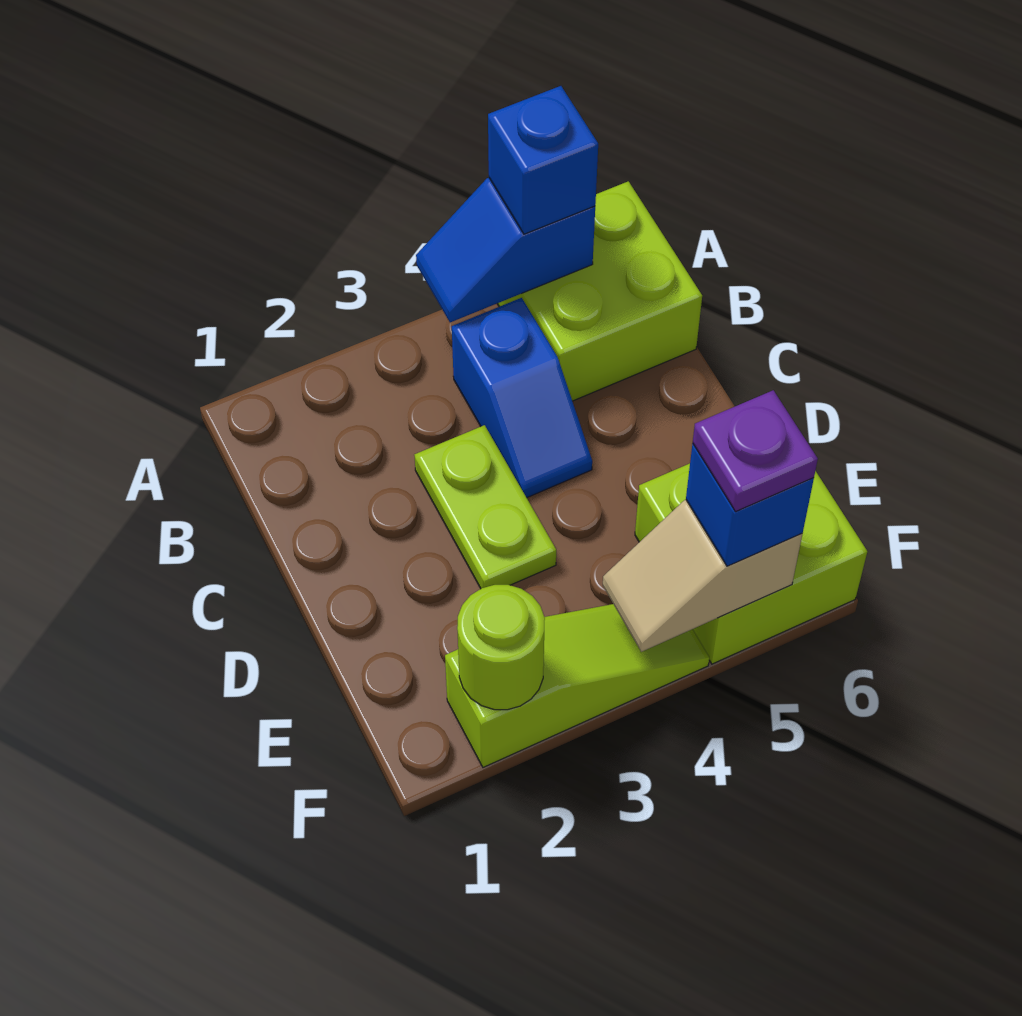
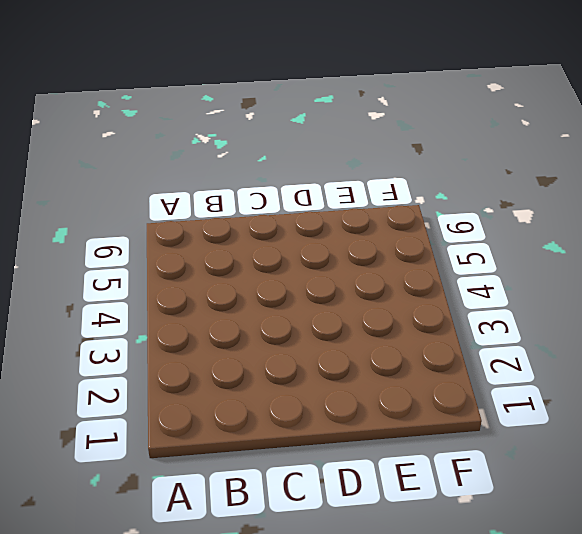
none -> lime 2x2 brick [497,181,702,401]
none -> blue 1x2 slope [452,298,592,498]

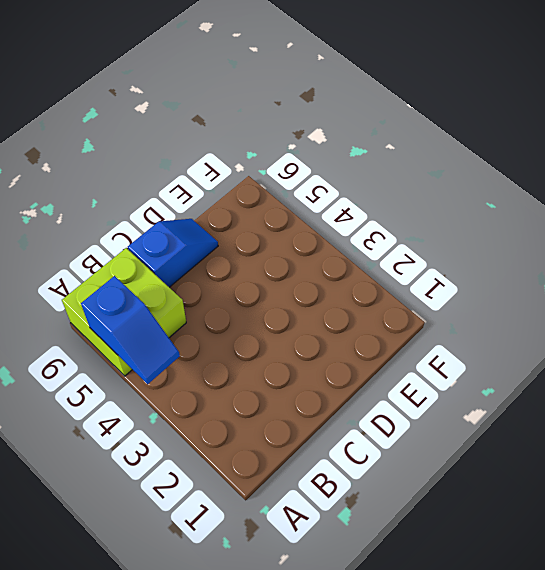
blue 1x2 slope [128,219,218,287] -> blue 1x2 slope moved to [452,298,592,498]
none -> lime 1x2 plate [414,425,556,588]
none -> lime 2x2 brick [635,464,867,664]

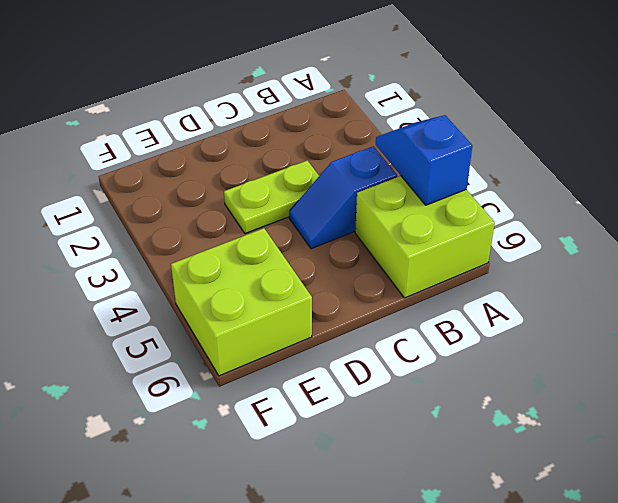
none -> lime 1x3 slope [445,604,709,767]
none -> lime 1x1 round brick [457,585,545,710]

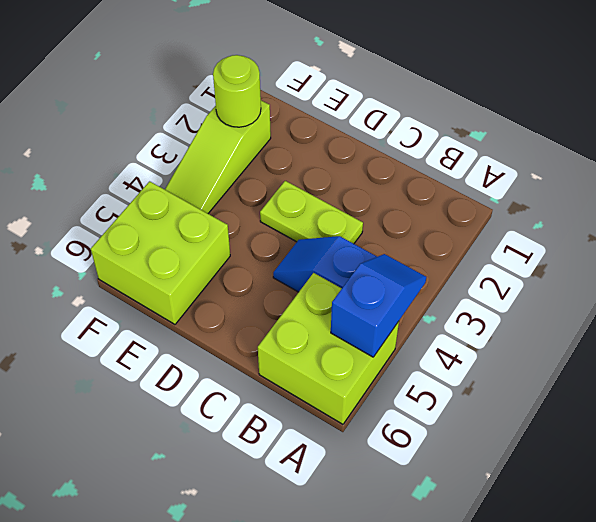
none -> tan 1x2 slope [603,500,802,652]
none -> blue 1x1 brick [488,86,598,234]

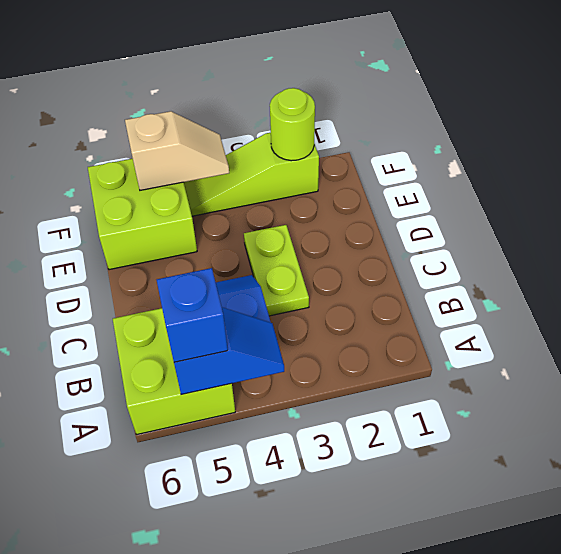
none -> blue 1x1 brick [686,444,814,566]
none -> purple 1x1 plate [693,390,818,511]

